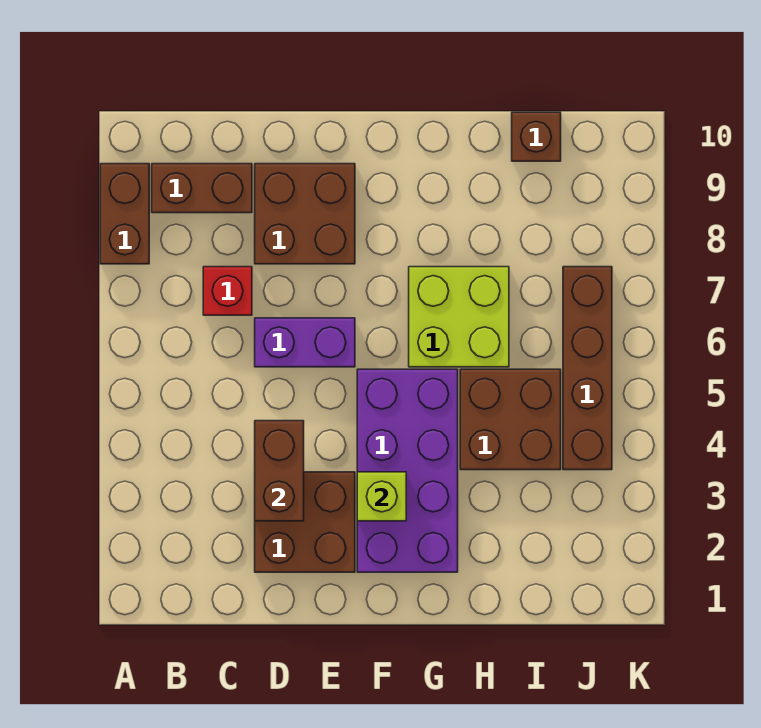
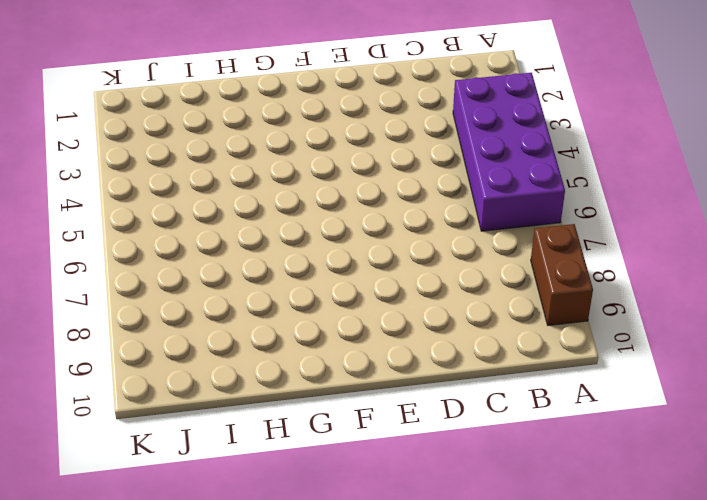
purple 2x4 brick [453,73,565,231] -> purple 2x4 brick moved to [357,369,458,572]
none -> brown 1x2 brick [152,164,252,213]
none -> red 1x1 brick [203,267,252,315]
none -> brown 2x2 brick [255,472,355,572]

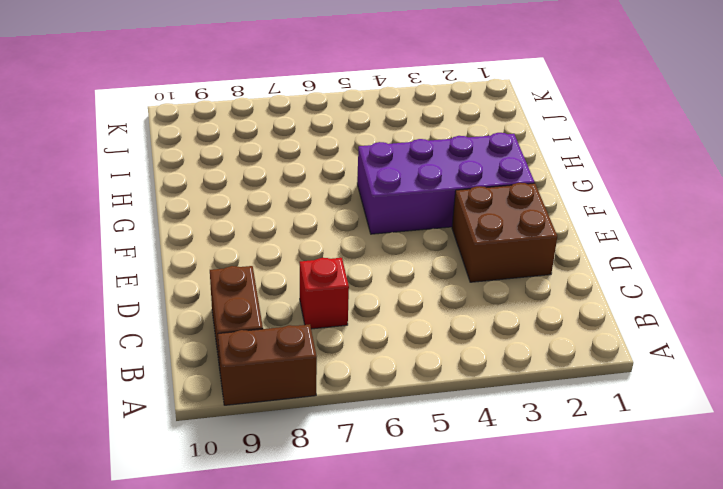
none -> purple 1x2 brick [255,318,355,367]
none -> brown 2x2 brick [255,164,355,264]
none -> lime 2x2 brick [409,267,509,367]

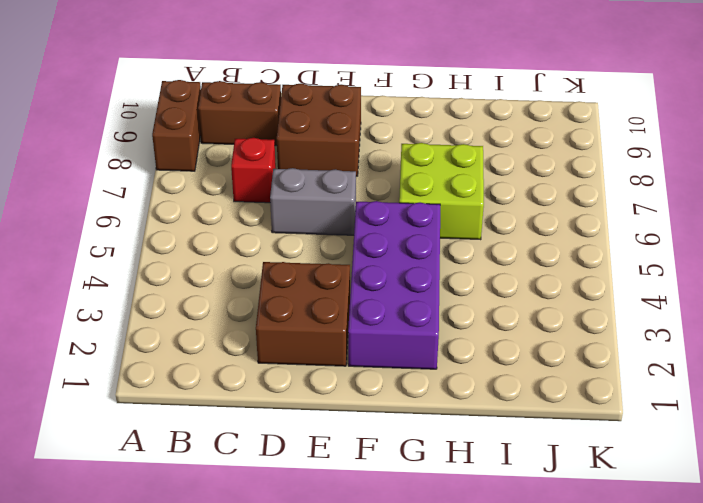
grey 1x2 brick [270,168,356,235] -> purple 1x2 brick [255,318,355,367]
none -> brown 2x2 brick [460,369,561,470]
none -> brown 1x1 brick [512,112,561,161]
none -> brown 1x4 brick [563,267,612,470]

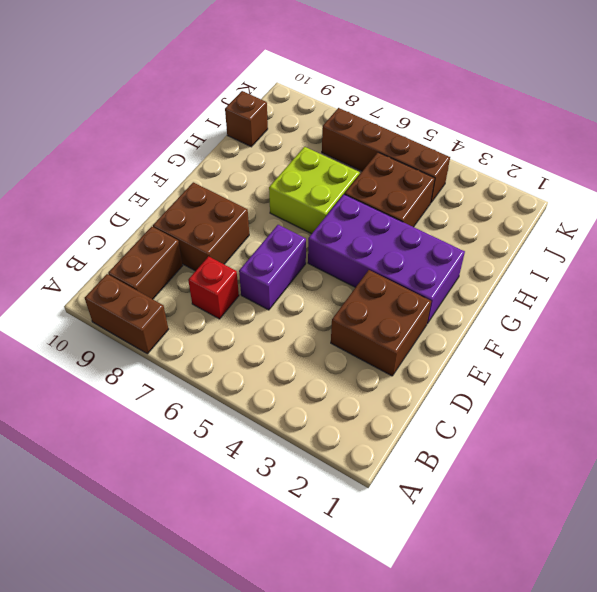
none -> brown 1x2 brick [255,421,304,521]
none -> lime 1x1 brick [357,472,406,521]

